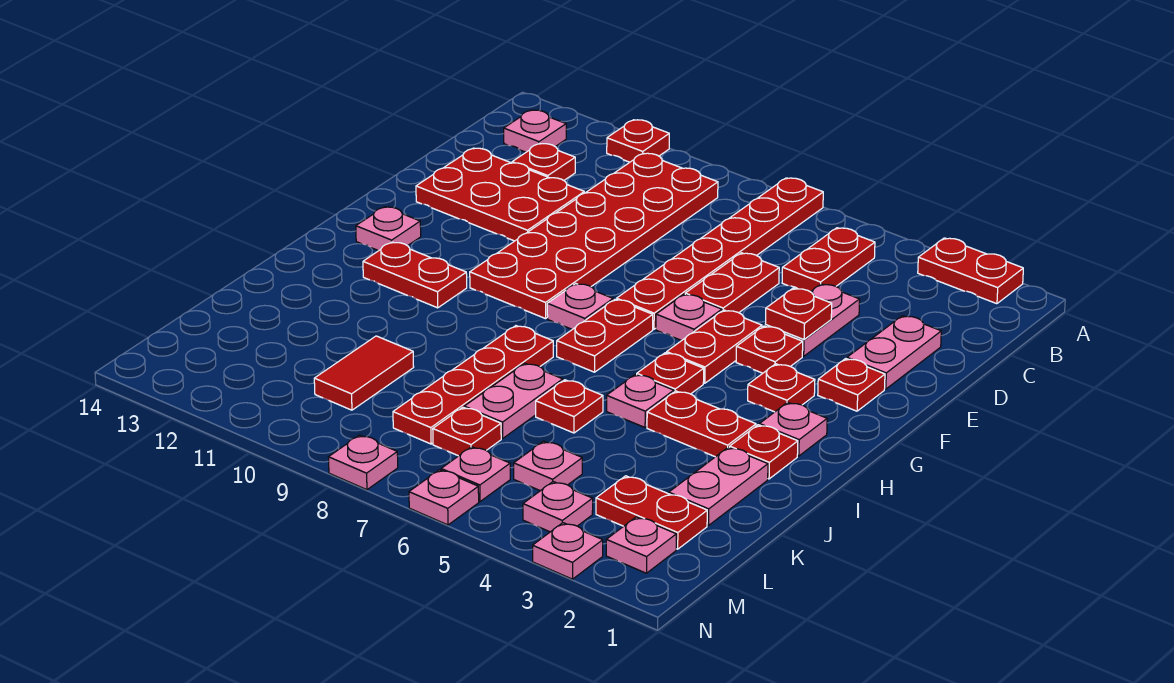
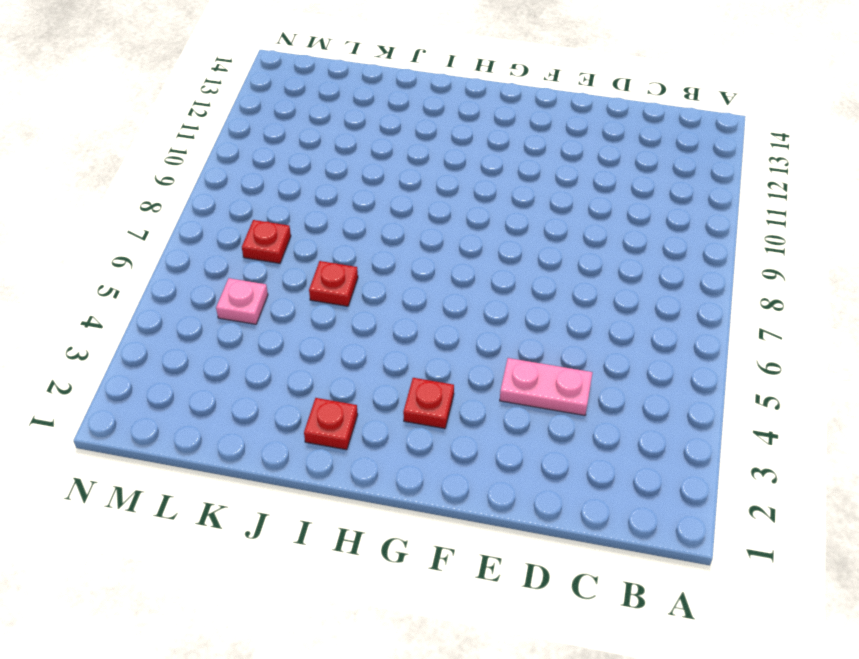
none -> red 1x2 plate [918,238,1023,304]
none -> red 1x6 plate [617,178,823,329]
none -> red 1x1 plate [607,120,669,162]
none -> red 1x2 plate [782,228,875,292]

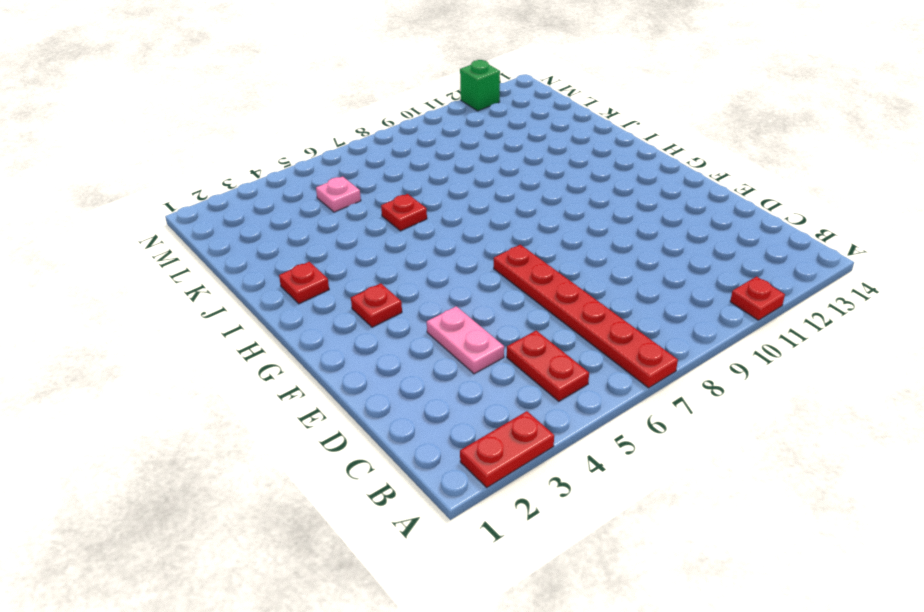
green 1x1 brick [460,60,500,111] -> none
none -> red 2x6 plate [470,153,718,319]
none -> pink 1x1 plate [504,110,566,152]
none -> red 1x1 plate [512,143,575,180]
none -> pink 1x2 plate [847,316,941,389]

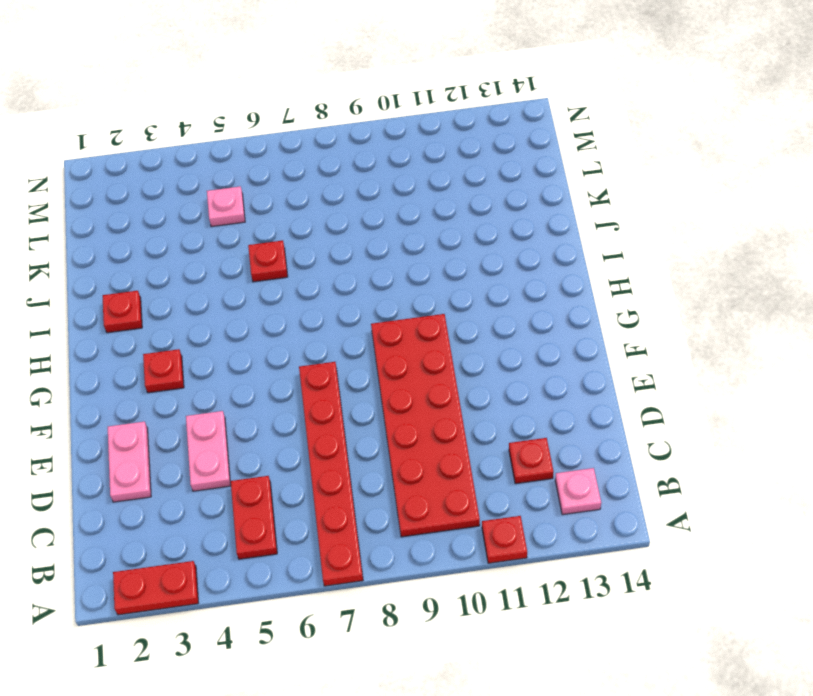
none -> red 1x2 plate [685,253,779,313]
none -> red 2x3 plate [416,148,584,241]
none -> red 1x1 plate [818,359,885,411]
none -> red 1x1 plate [736,326,803,373]

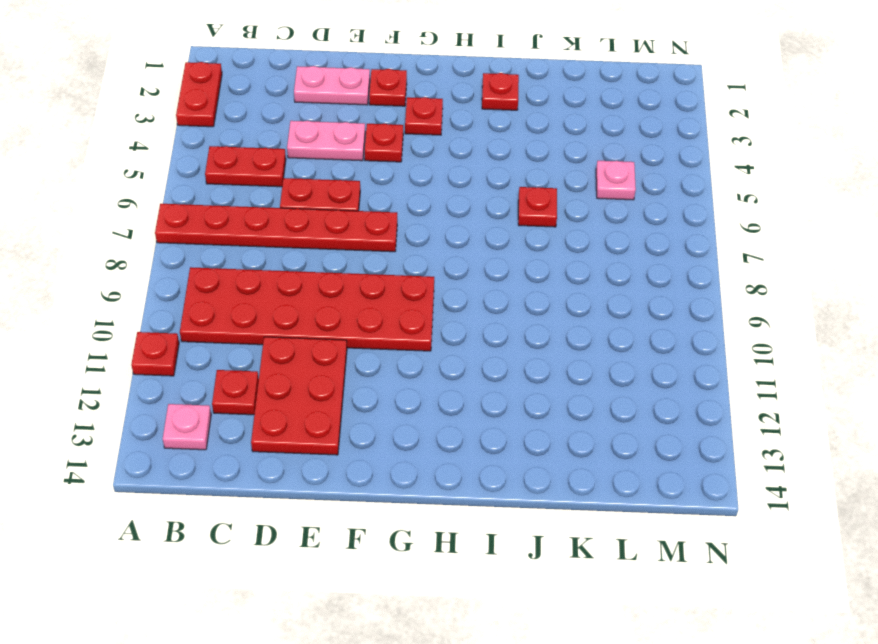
none -> red 1x2 plate [667,310,762,383]
none -> pink 1x1 plate [656,294,722,341]
none -> red 1x2 plate [557,299,653,372]
none -> pink 1x1 plate [547,284,613,329]

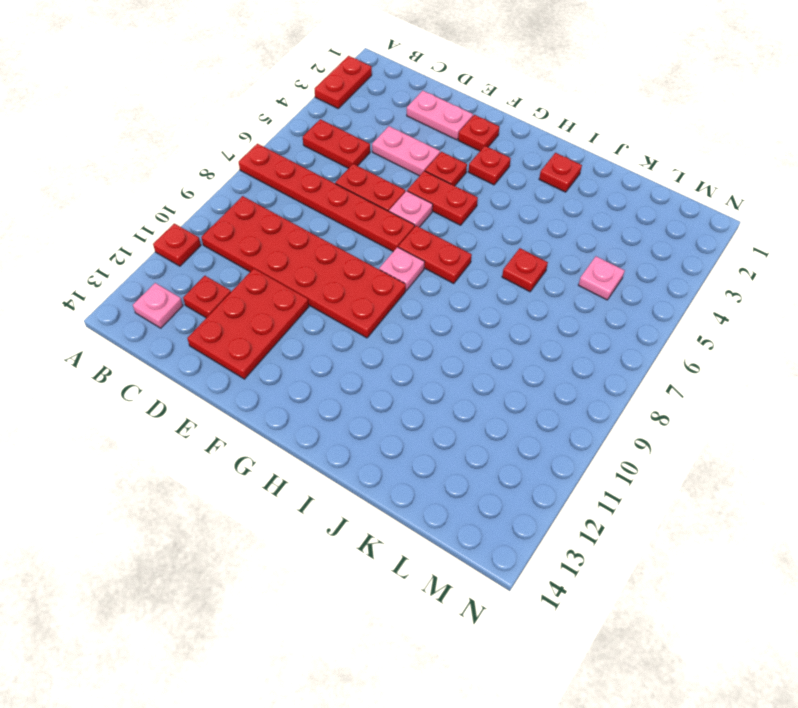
none -> pink 1x1 plate [356,207,421,251]
none -> pink 1x1 plate [760,402,827,456]
none -> red 1x1 plate [637,353,704,394]
none -> red 1x2 plate [363,242,467,308]

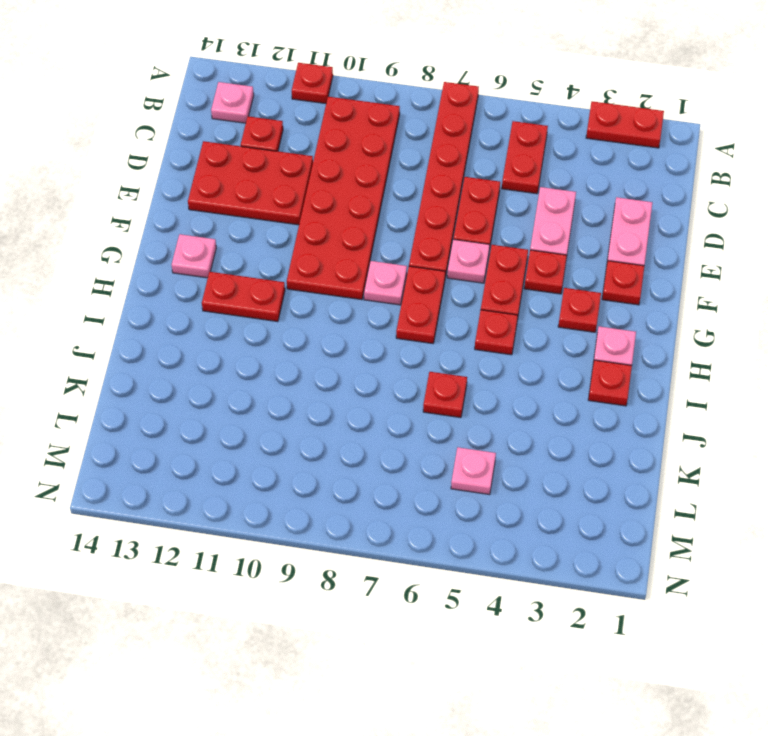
none -> red 1x2 plate [647,391,756,457]
none -> pink 1x1 plate [607,374,674,427]
none -> red 1x4 plate [393,326,553,444]
none -> pink 1x2 plate [669,447,768,526]

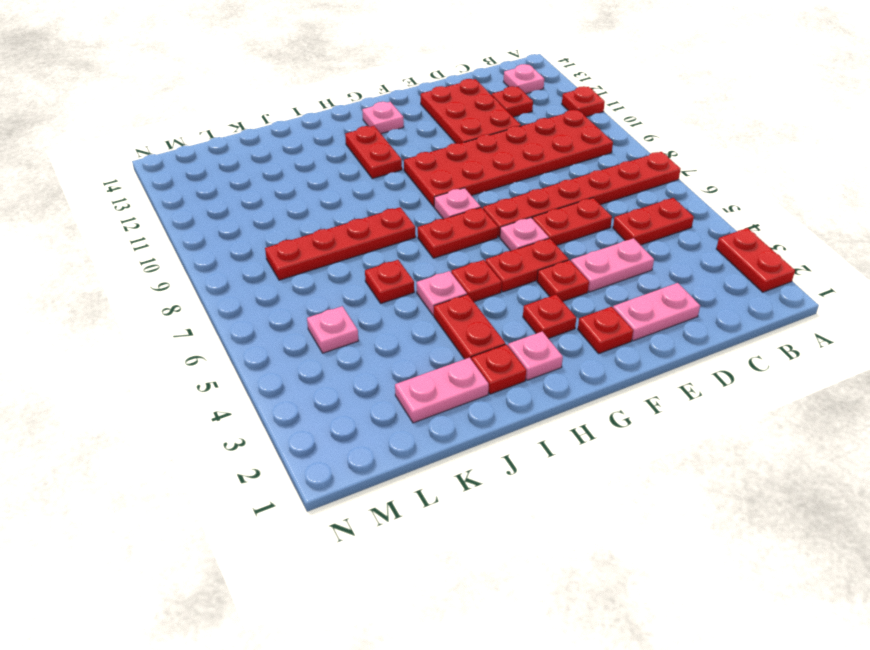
none -> pink 1x2 plate [464,363,563,438]
none -> red 1x2 tile [314,336,414,410]
none -> red 1x2 plate [596,476,707,549]
none -> red 1x1 plate [433,407,501,456]

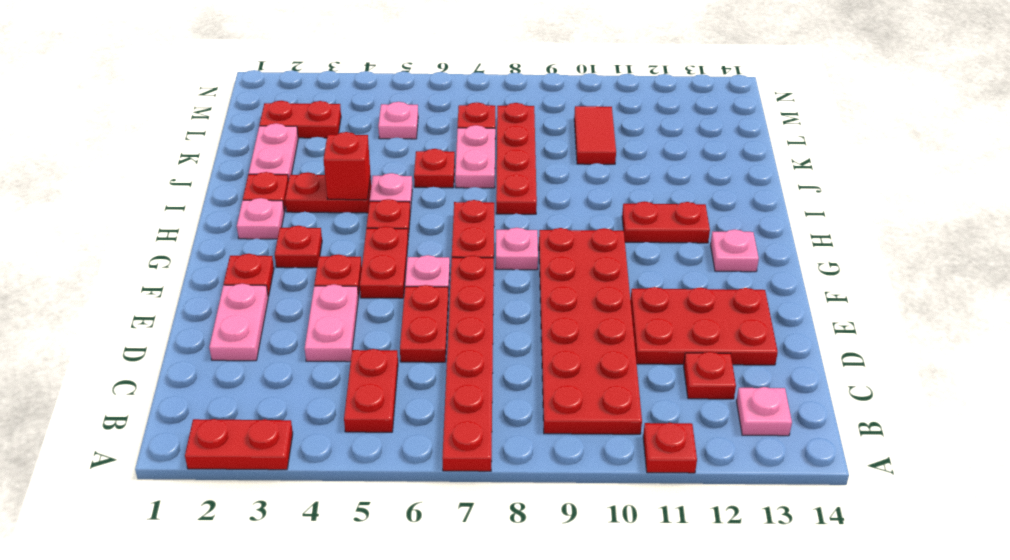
red 1x1 brick [324,132,370,200] -> none
none -> pink 1x1 plate [606,517,676,573]
none -> pink 1x1 plate [523,482,593,532]
none -> pink 1x1 plate [441,447,510,501]
none -> pink 1x1 plate [533,523,603,579]

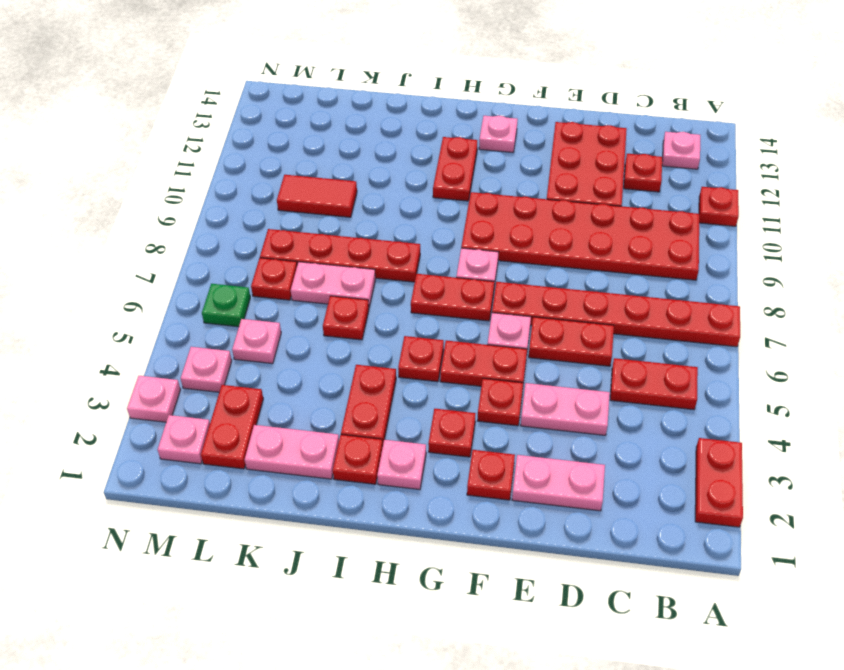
green 1x1 plate [202,284,250,327] -> pink 1x1 plate [441,447,510,501]
none -> pink 1x1 plate [607,374,674,427]
none -> pink 1x1 plate [409,470,479,525]
none -> pink 1x1 plate [329,435,398,490]
none -> red 1x1 plate [766,288,832,340]

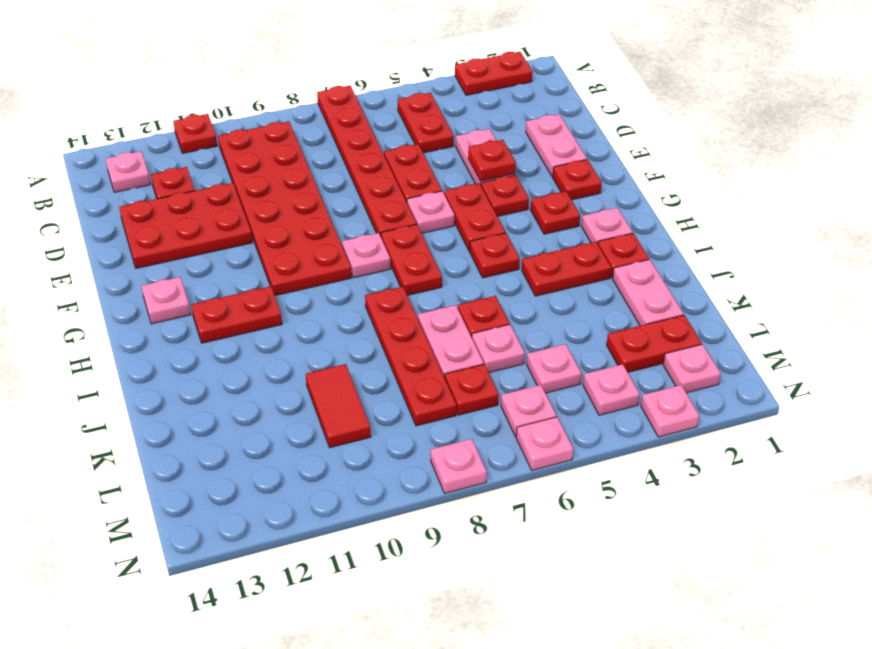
pink 1x1 plate [472,324,525,373] -> pink 1x1 plate moved to [607,374,674,427]

